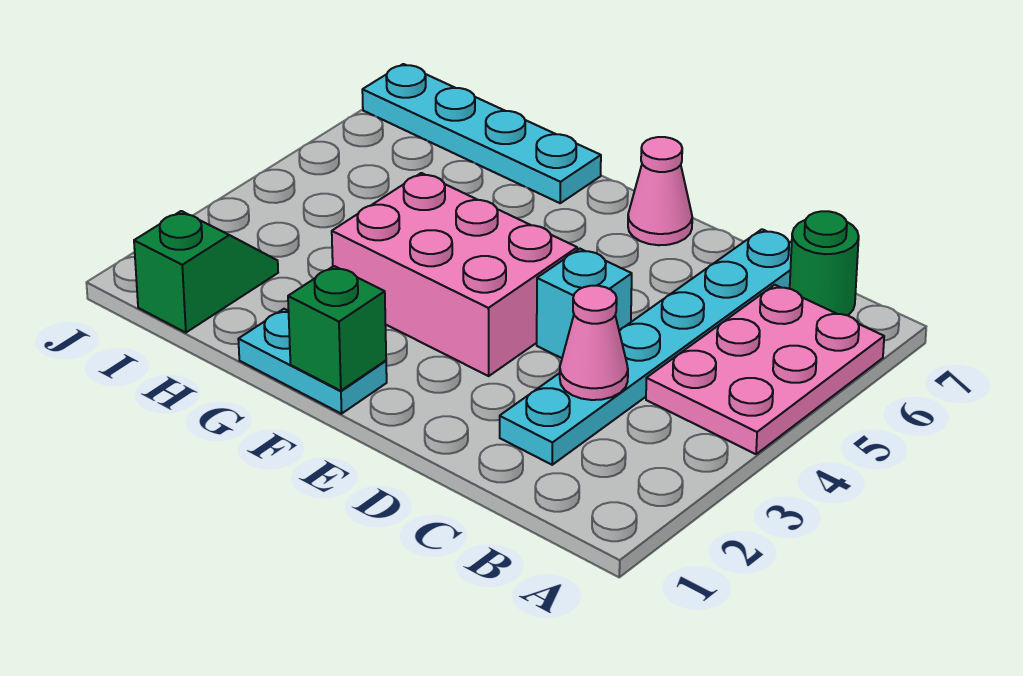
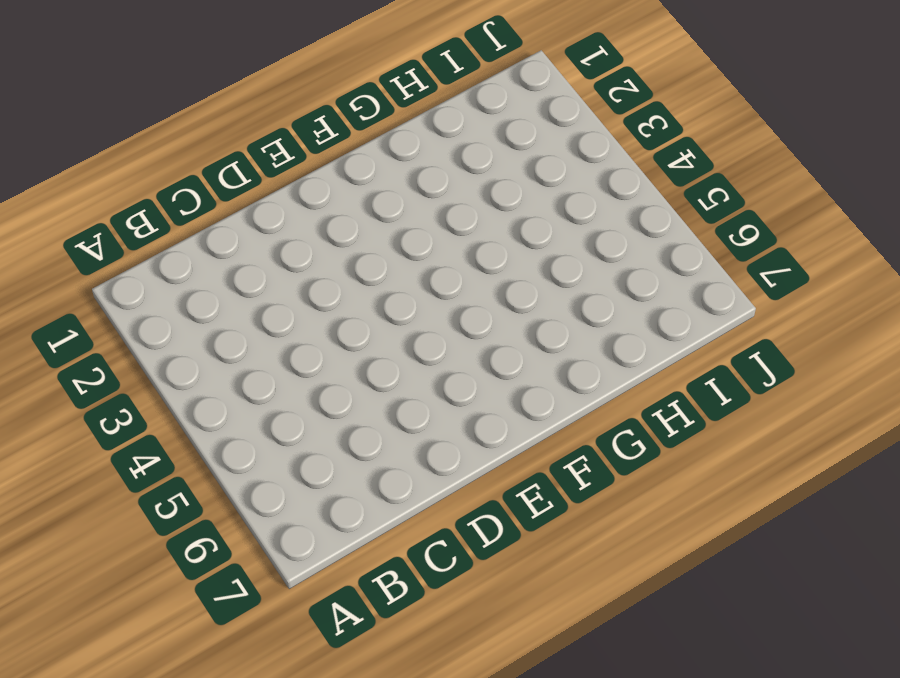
none -> pink 2x3 plate [646,285,884,454]
none -> green 1x1 round brick [790,211,859,315]

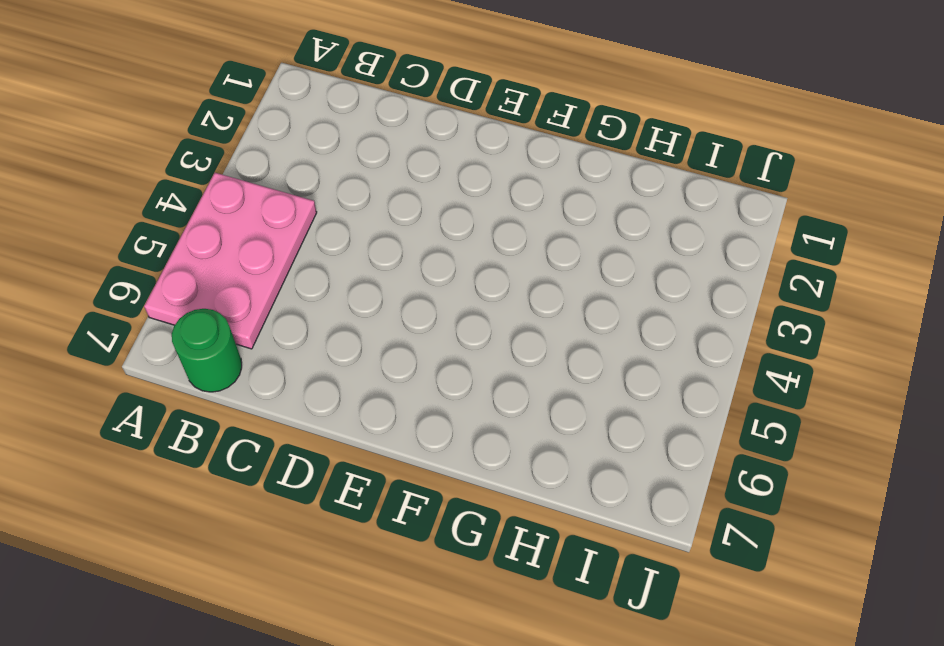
none -> cyan 1x6 plate [500,229,792,465]
none -> cyan 1x1 brick [537,249,632,358]

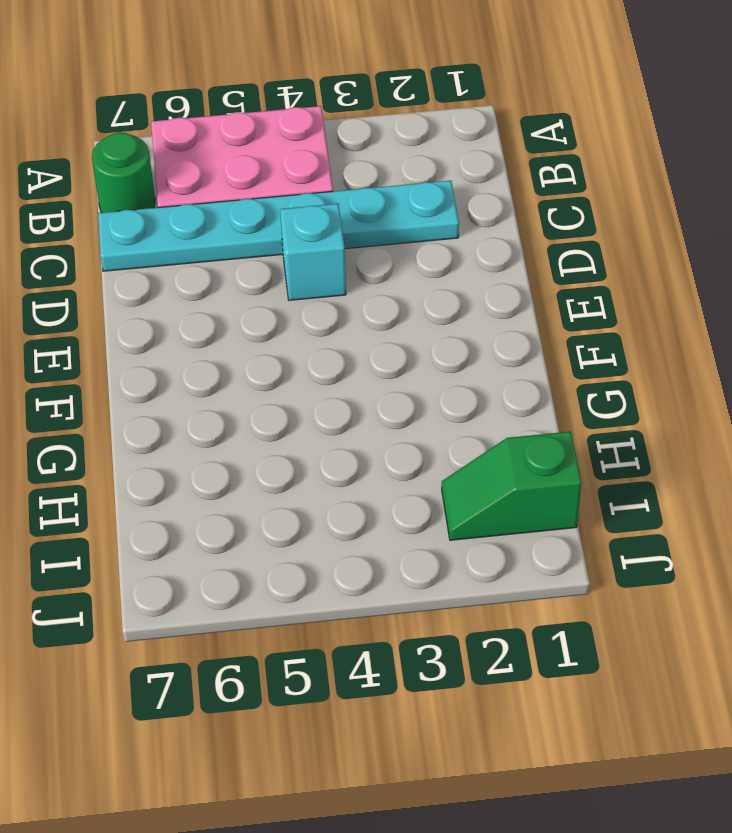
none -> pink 2x3 brick [332,173,577,376]
none -> pink 1x1 cone [628,137,692,245]

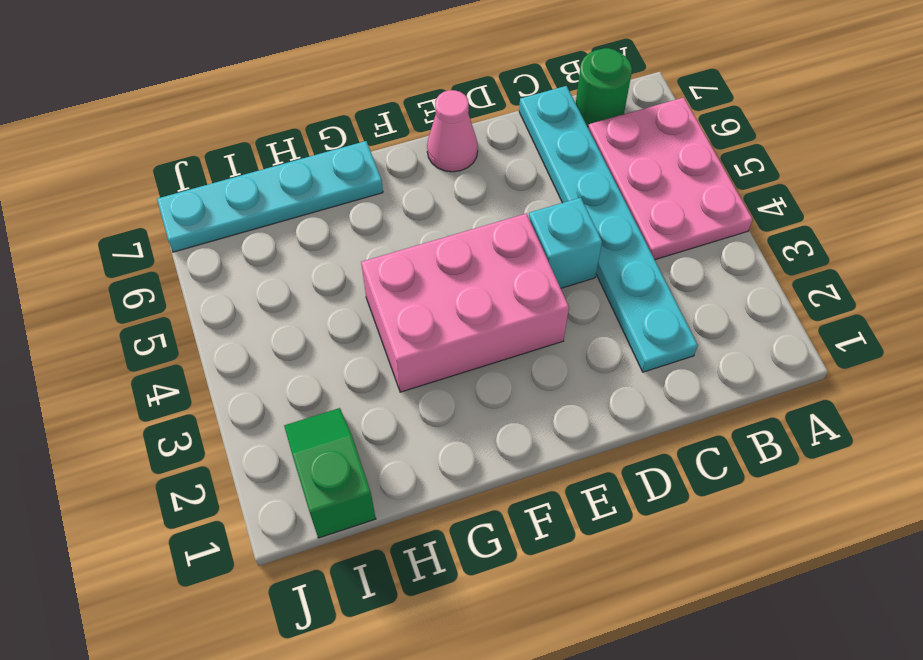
none -> cyan 1x2 plate [238,309,387,414]
none -> pink 1x1 cone [560,286,628,400]

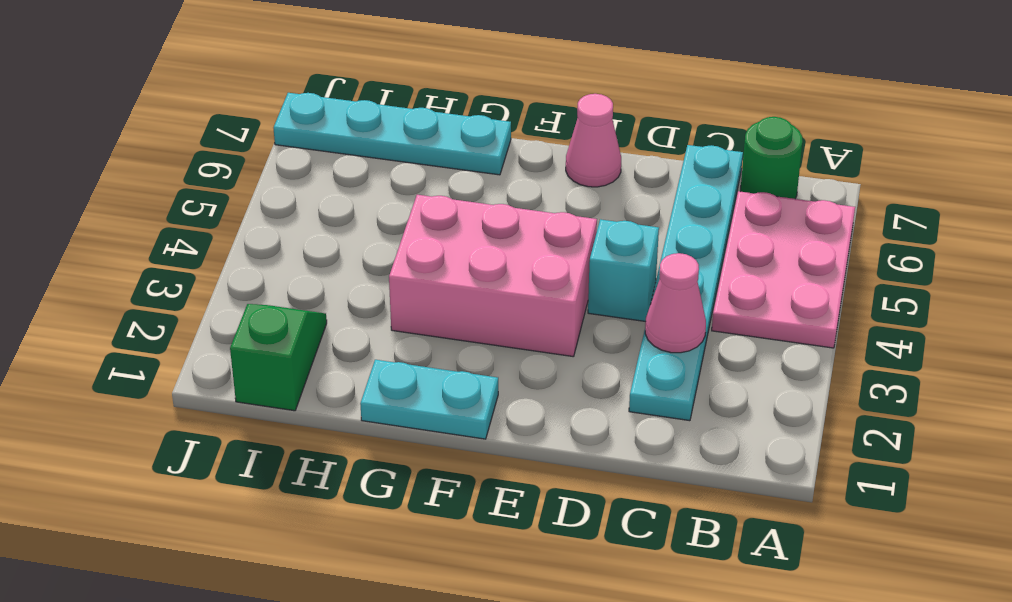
none -> green 1x1 brick [288,266,386,391]

